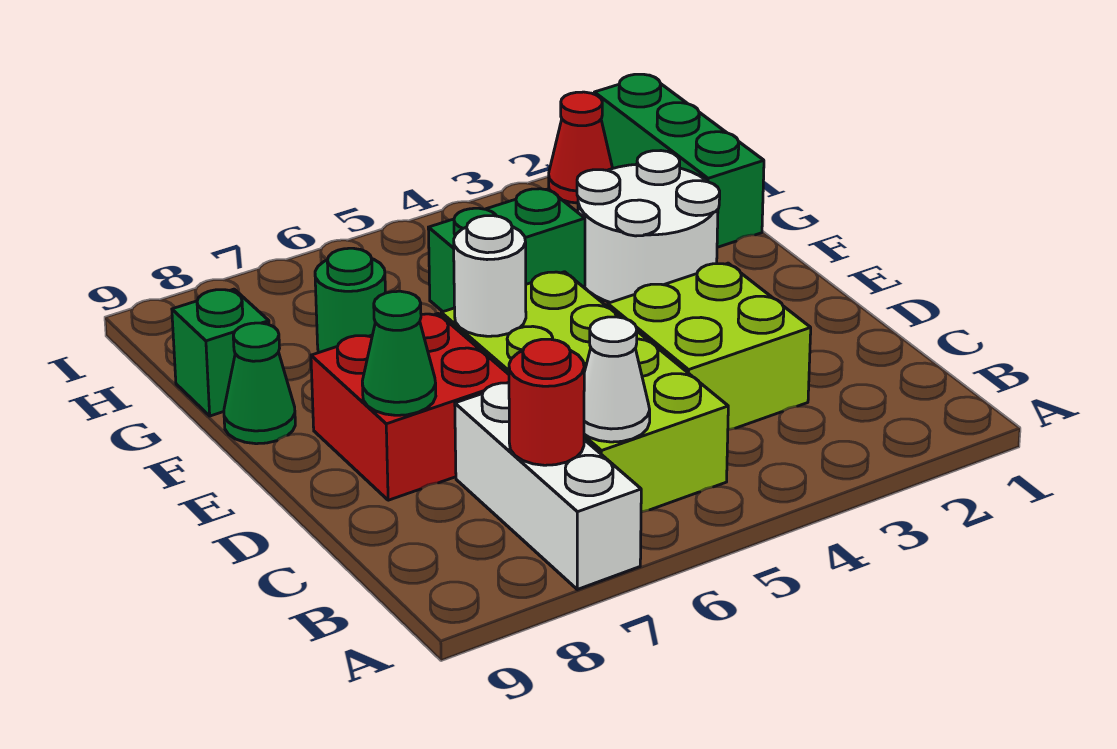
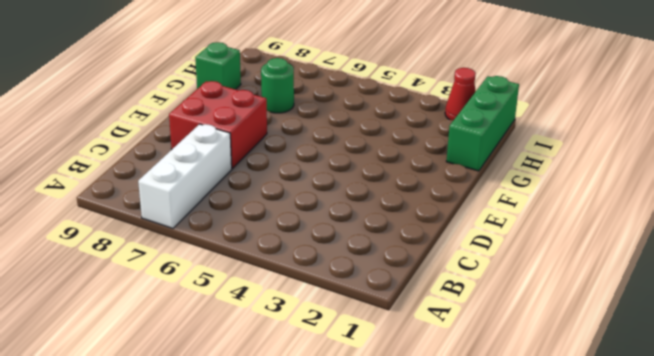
none -> lime 2x4 brick [441,272,728,512]
none -> lime 2x2 brick [608,263,811,430]
none -> white 2x2 round brick [577,151,720,303]

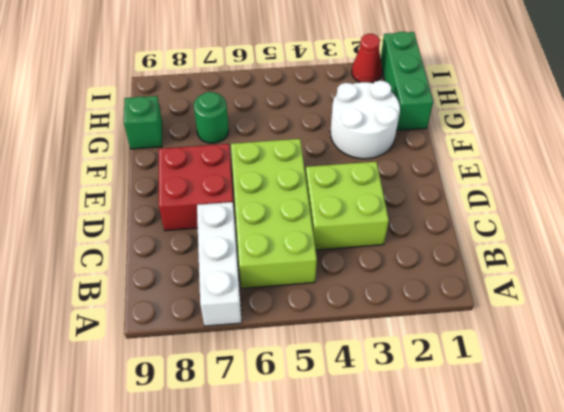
none -> green 1x1 cone [224,323,295,444]
none -> green 1x2 brick [428,189,585,312]
none -> white 1x1 cone [584,317,650,442]

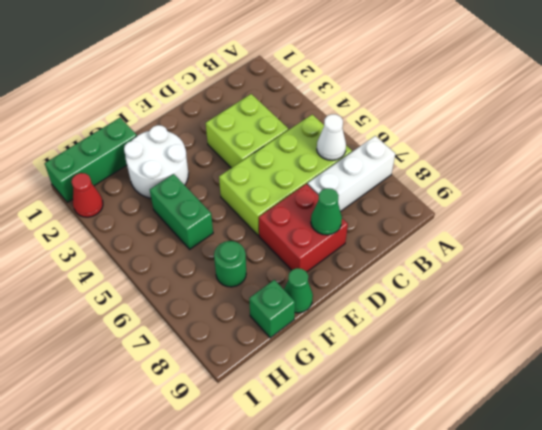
none -> red 1x1 round brick [509,339,584,465]
none -> white 1x1 round brick [454,216,526,336]

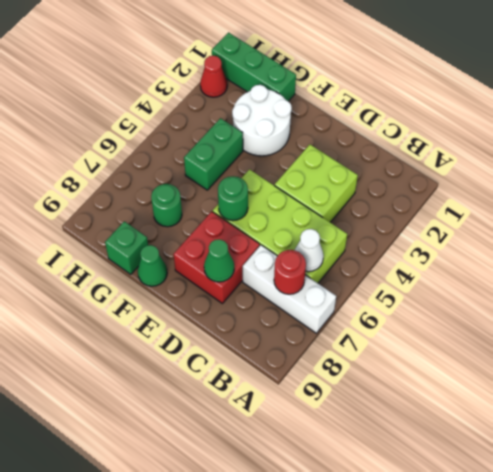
green 1x1 round brick [218,176,248,221] -> white 1x1 round brick [454,216,526,336]

